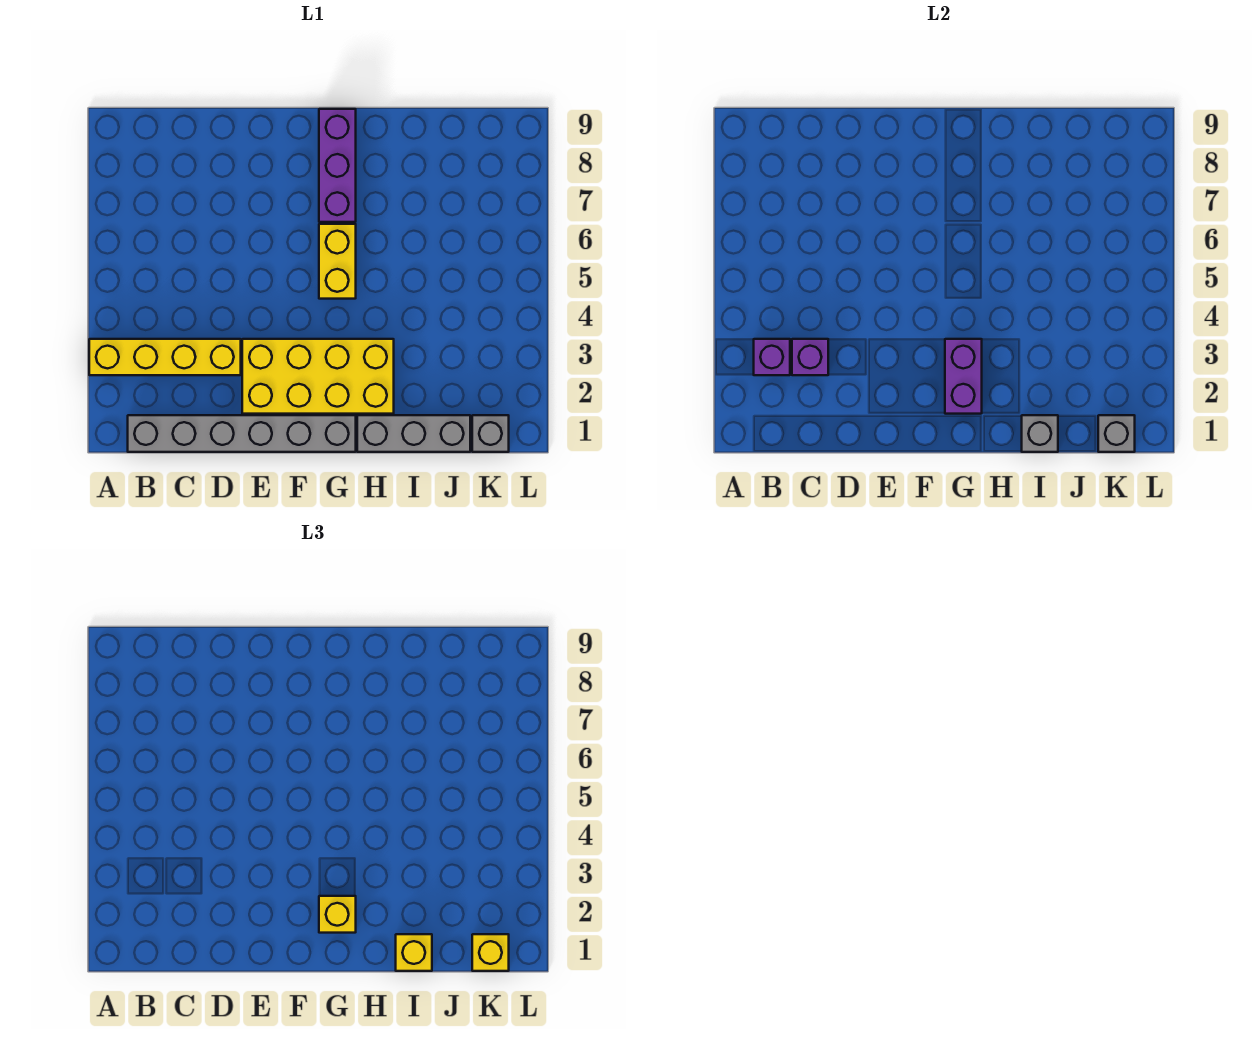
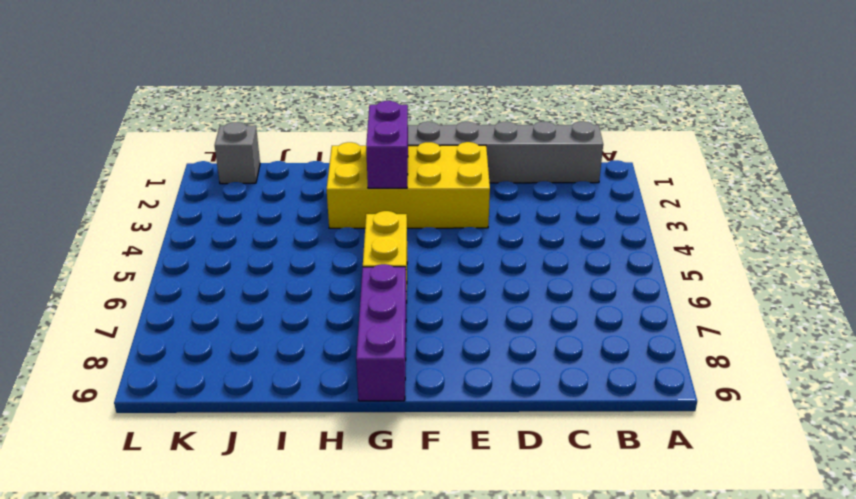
none -> yellow 1x4 brick [89,339,241,375]
none -> grey 1x3 brick [357,415,470,452]
none -> purple 1x1 brick [754,339,790,375]

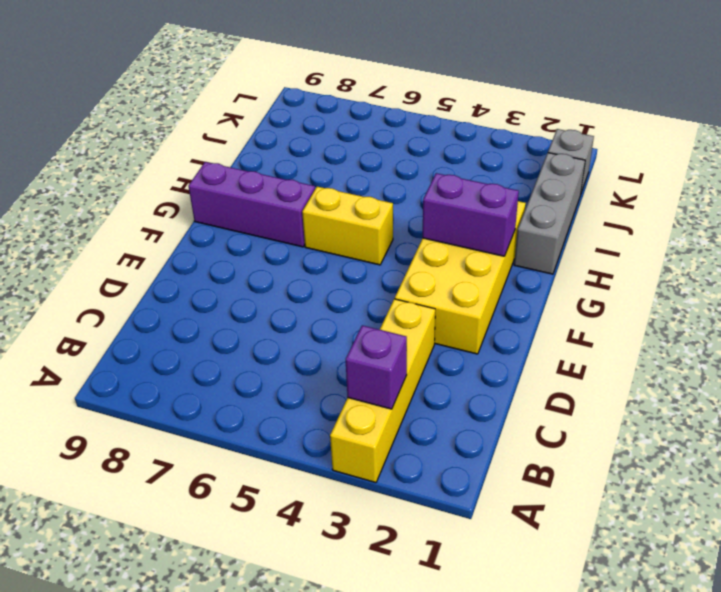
none -> grey 1x6 brick [128,415,356,452]
none -> purple 1x1 brick [792,339,828,375]
none -> grey 1x1 brick [1022,415,1058,452]

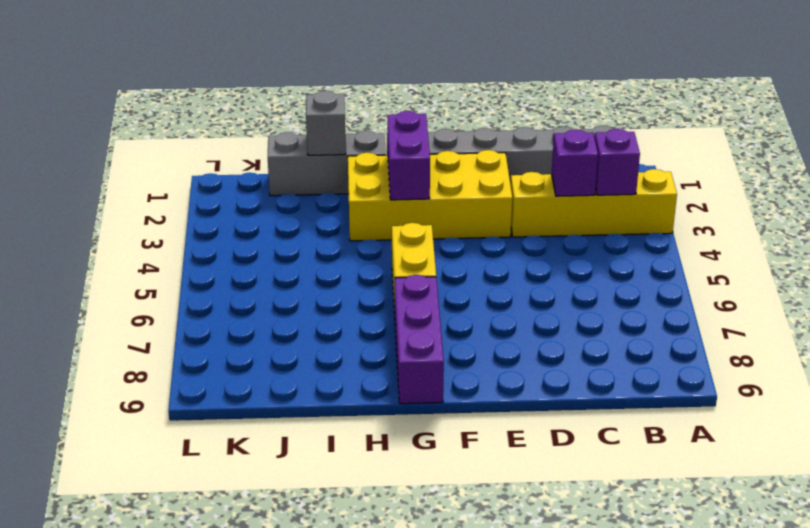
none -> grey 1x1 brick [472,415,509,452]
none -> grey 1x1 brick [1098,415,1135,452]
none -> yellow 1x1 brick [319,896,356,933]

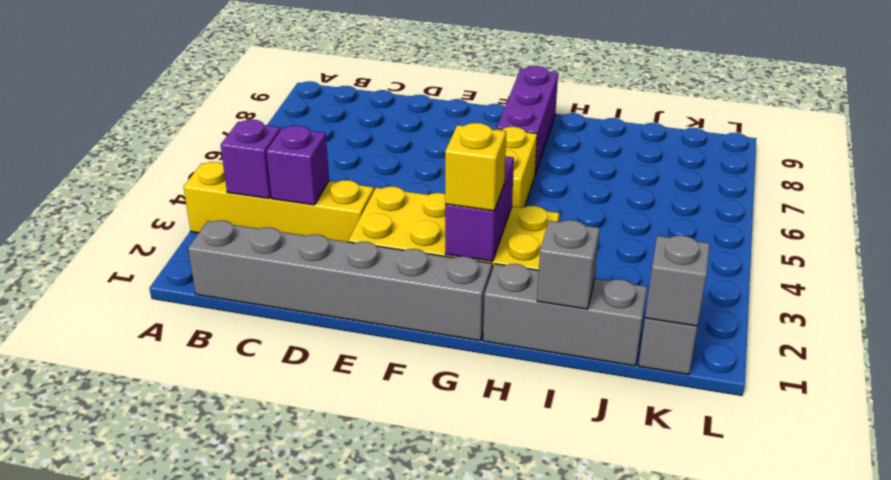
none -> yellow 1x1 brick [396,934,432,971]
none -> yellow 1x1 brick [472,934,509,971]

